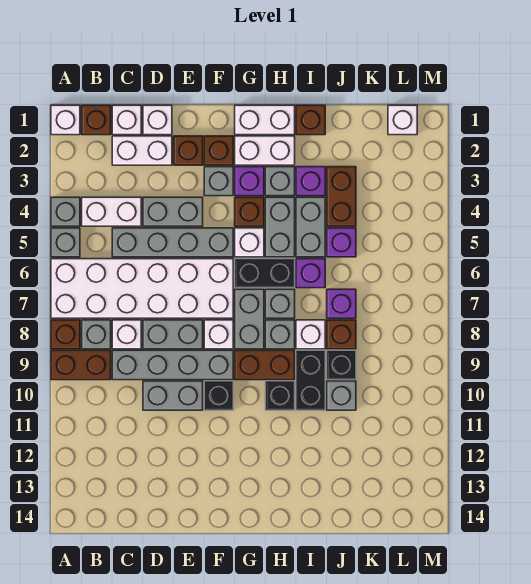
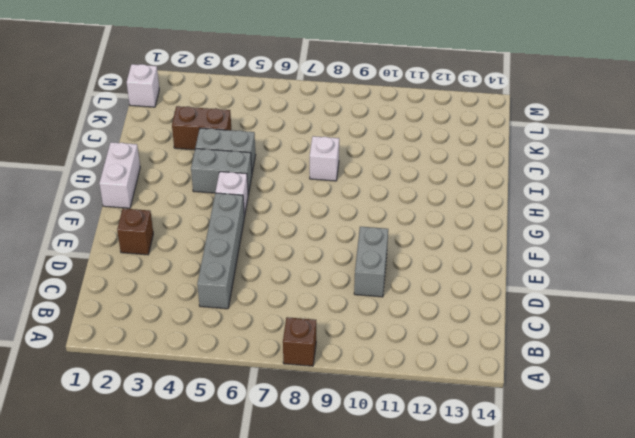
none -> white 1x1 brick [51,105,80,135]
none -> grey 1x1 brick [51,197,80,226]
none -> grey 1x1 brick [51,228,80,257]
none -> white 2x6 brick [51,259,233,318]

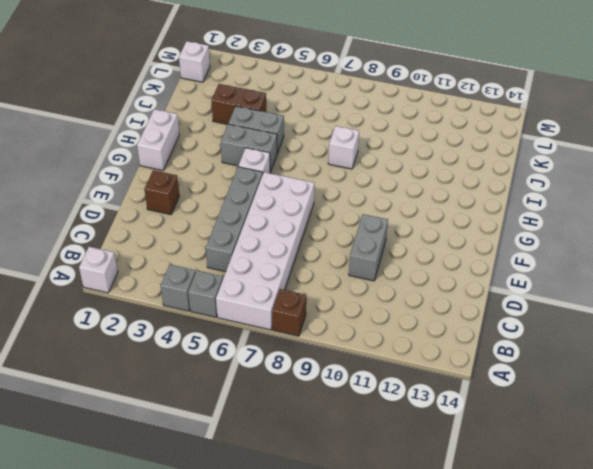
none -> brown 1x2 brick [51,350,111,380]
none -> brown 1x1 brick [82,105,111,135]
none -> white 1x2 brick [82,197,141,226]
none -> grey 1x1 brick [82,320,111,349]

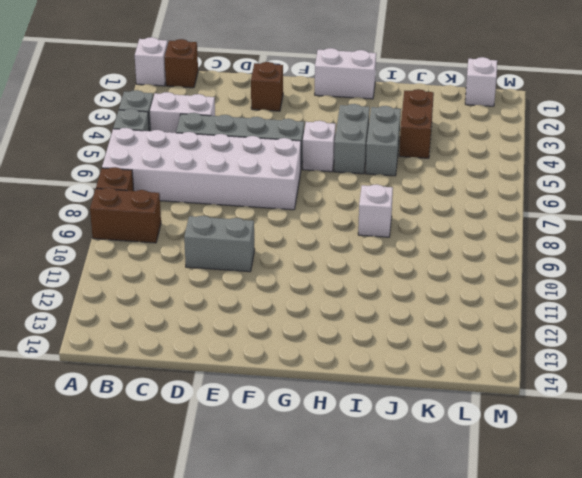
none -> grey 1x1 brick [82,320,111,349]
none -> white 1x1 brick [112,105,141,135]
none -> white 1x2 brick [112,136,172,165]
none -> white 1x1 brick [112,320,141,349]

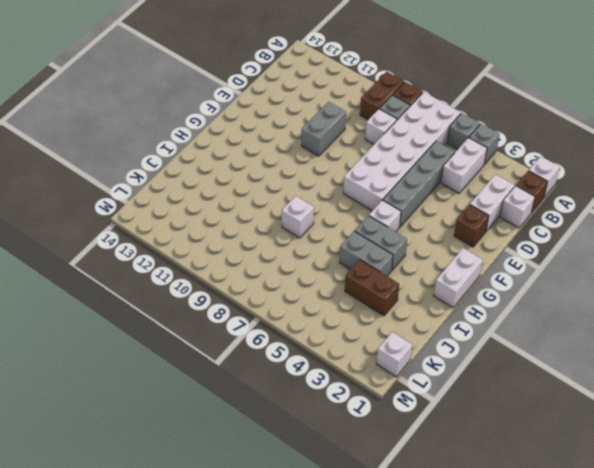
none -> grey 1x4 brick [112,350,233,380]
none -> white 1x1 brick [143,105,172,135]
none -> grey 1x2 brick [143,197,203,226]
none -> grey 1x2 brick [143,320,203,349]

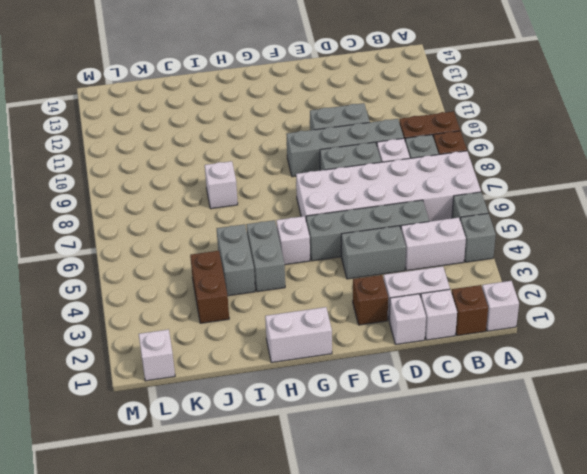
none -> brown 1x1 brick [204,136,233,165]
none -> grey 1x1 brick [204,167,233,196]
none -> white 1x1 brick [204,320,233,349]
none -> black 1x1 brick [204,381,233,410]

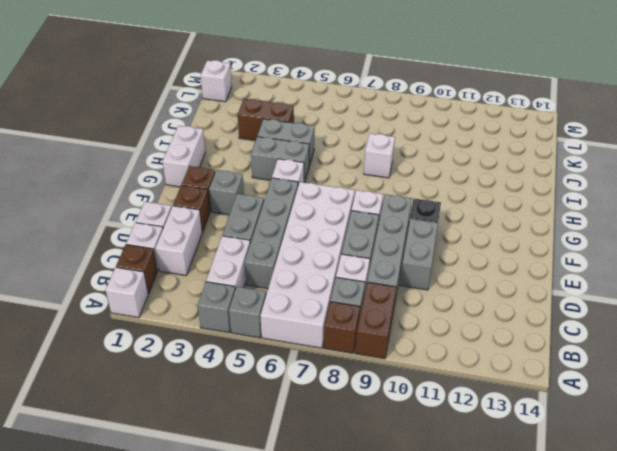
none -> white 1x2 brick [235,136,295,165]
none -> purple 1x1 brick [235,167,264,196]
none -> brown 1x1 brick [235,197,264,226]
none -> black 1x2 brick [235,259,295,288]

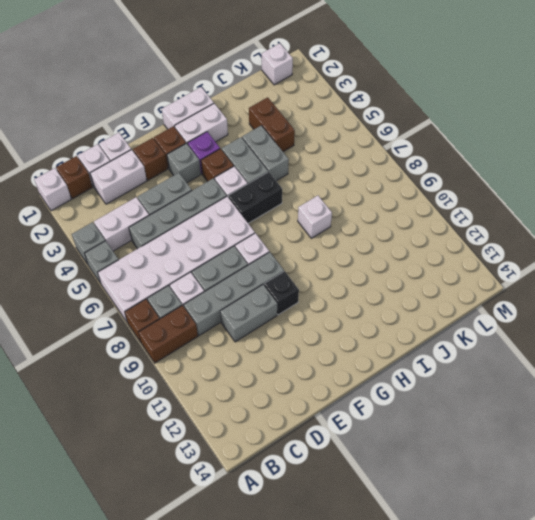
none -> grey 1x2 brick [235,289,264,349]
none -> brown 1x2 brick [235,350,295,380]
none -> grey 1x1 brick [265,167,295,196]
none -> grey 1x1 brick [265,289,295,318]

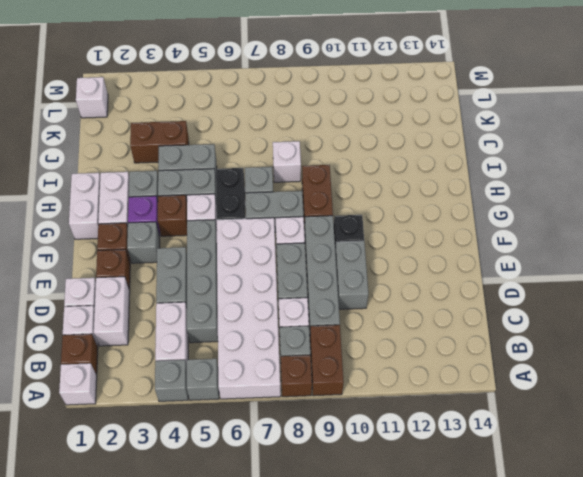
none -> grey 1x1 brick [265,320,295,349]
none -> black 1x1 brick [265,381,295,410]
none -> brown 1x1 brick [296,105,325,135]
none -> purple 1x1 brick [296,167,325,196]

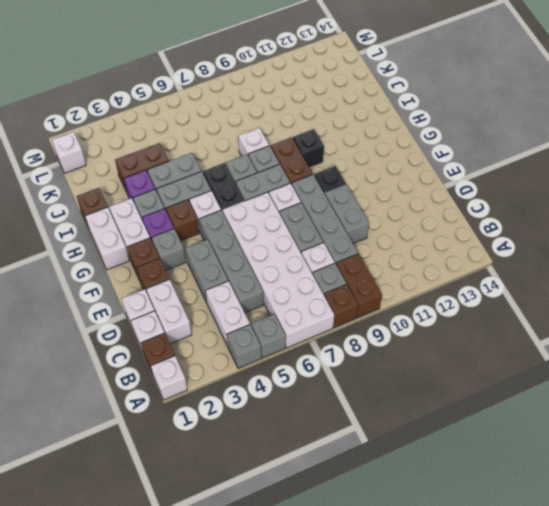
none -> purple 1x1 brick [296,259,325,288]
none -> black 1x2 brick [296,350,325,410]
none -> purple 1x1 brick [327,228,356,257]
none -> purple 1x1 brick [327,289,356,318]

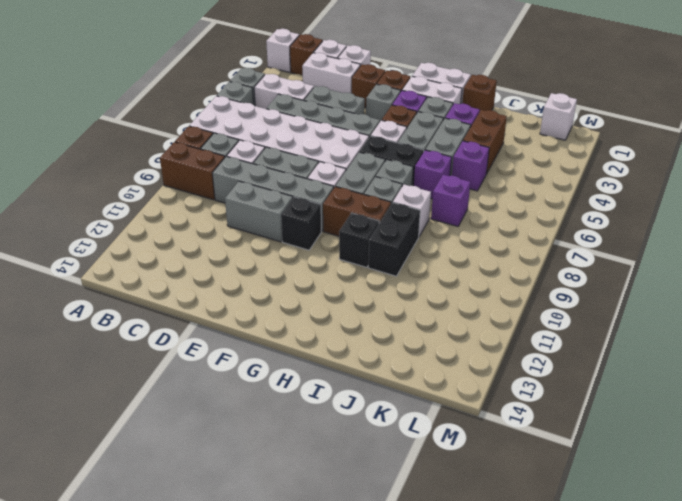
none -> brown 1x1 brick [327,320,356,349]
none -> black 1x1 brick [327,350,356,380]
none -> grey 1x1 brick [327,381,356,410]

